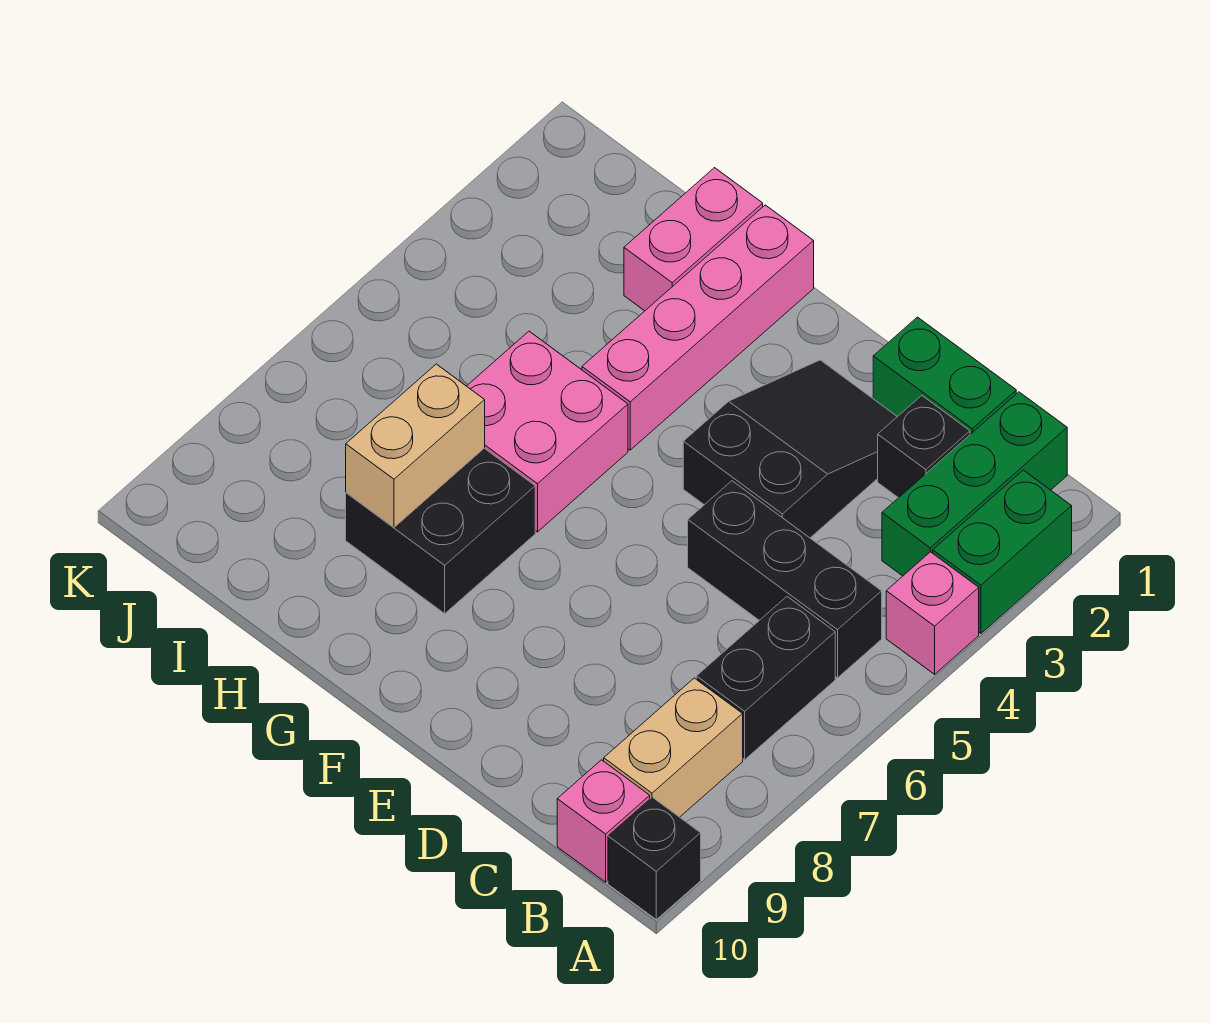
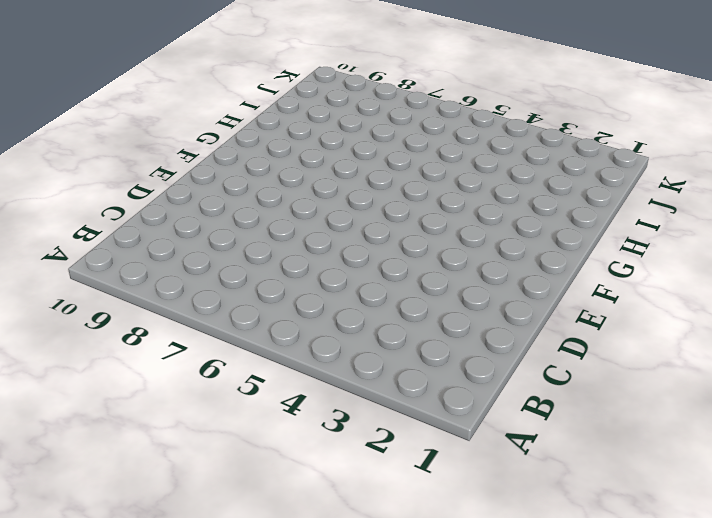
none -> green 1x2 brick [933,470,1072,633]
none -> pink 1x1 brick [886,552,979,674]
none -> black 1x1 brick [608,797,701,920]

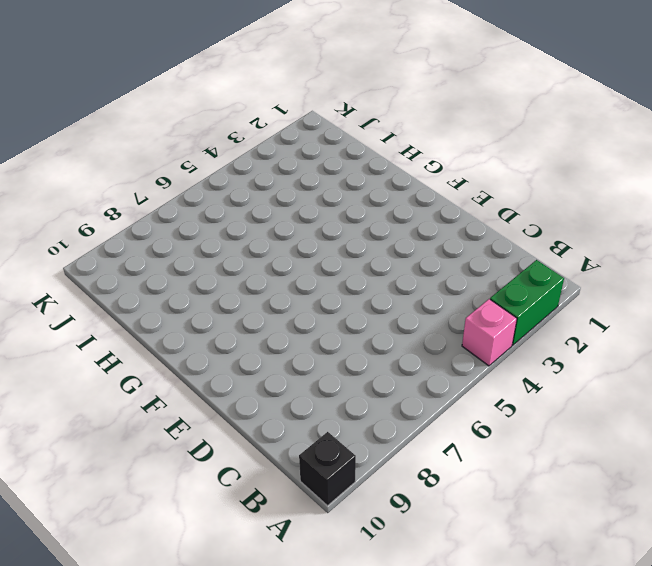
none -> green 1x3 brick [882,392,1067,576]
none -> black 1x3 brick [688,481,882,678]
none -> black 1x2 brick [696,597,835,759]

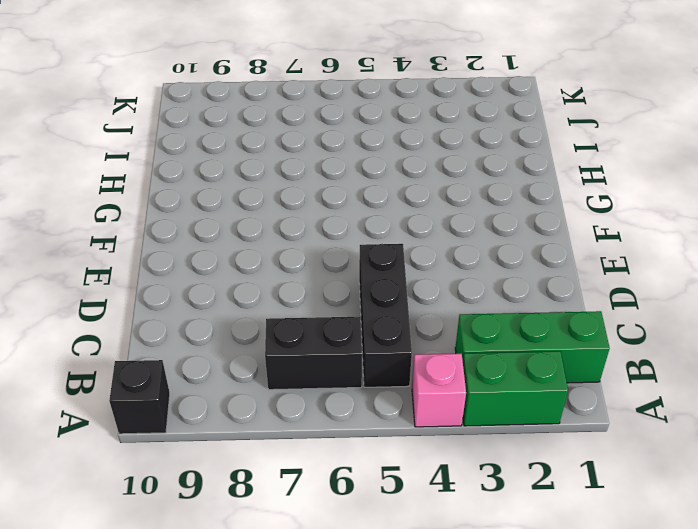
none -> tan 1x2 brick [604,678,743,817]
none -> pink 1x1 brick [557,760,650,882]
none -> green 1x2 brick [873,317,1016,434]

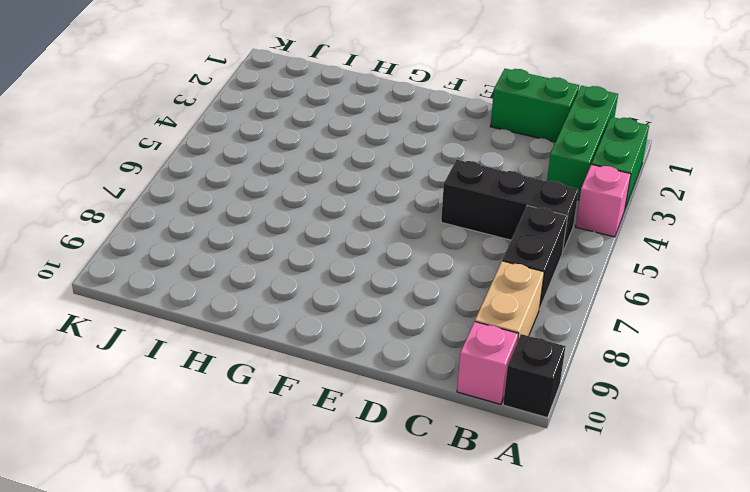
none -> black 1x1 brick [878,395,970,498]
none -> black 2x3 slope [683,360,897,538]
none -> pink 1x4 brick [582,205,814,450]

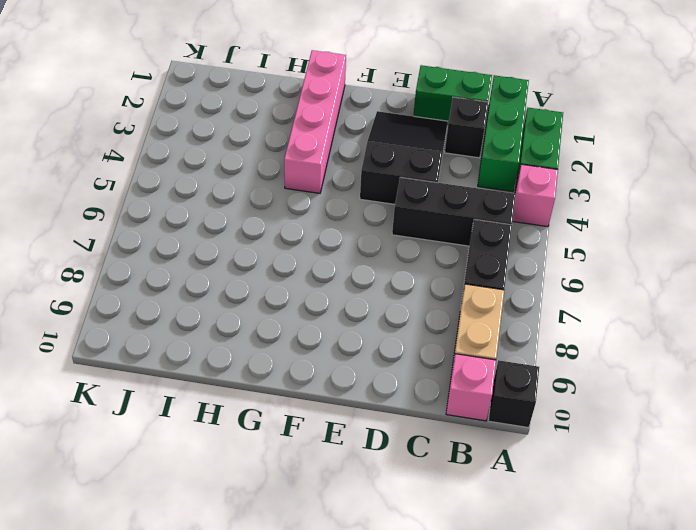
none -> pink 2x2 brick [467,331,628,532]
none -> black 2x2 brick [346,448,535,613]
none -> pink 1x2 brick [624,168,763,311]

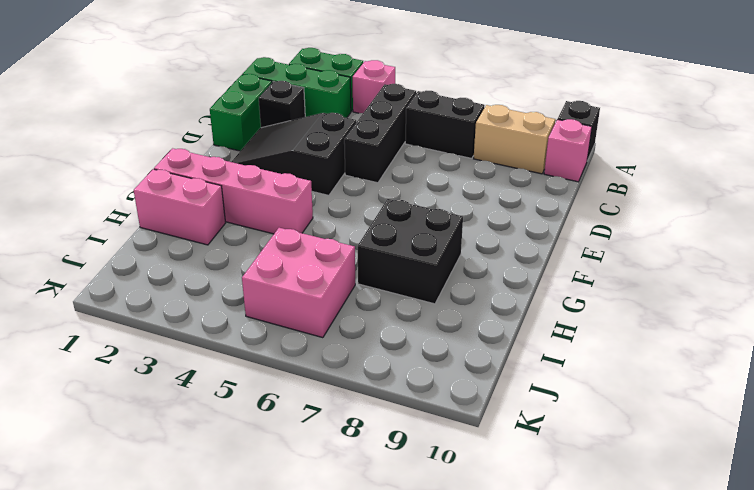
pink 2x2 brick [242,228,355,338] -> pink 2x2 brick moved to [467,331,628,532]
none -> tan 1x2 brick [346,364,485,527]

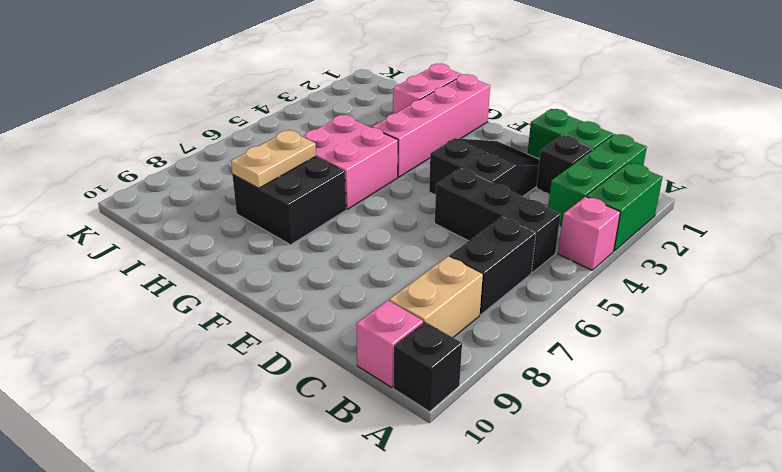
tan 1x2 plate [231,130,316,188] -> tan 1x2 brick [346,364,485,527]

